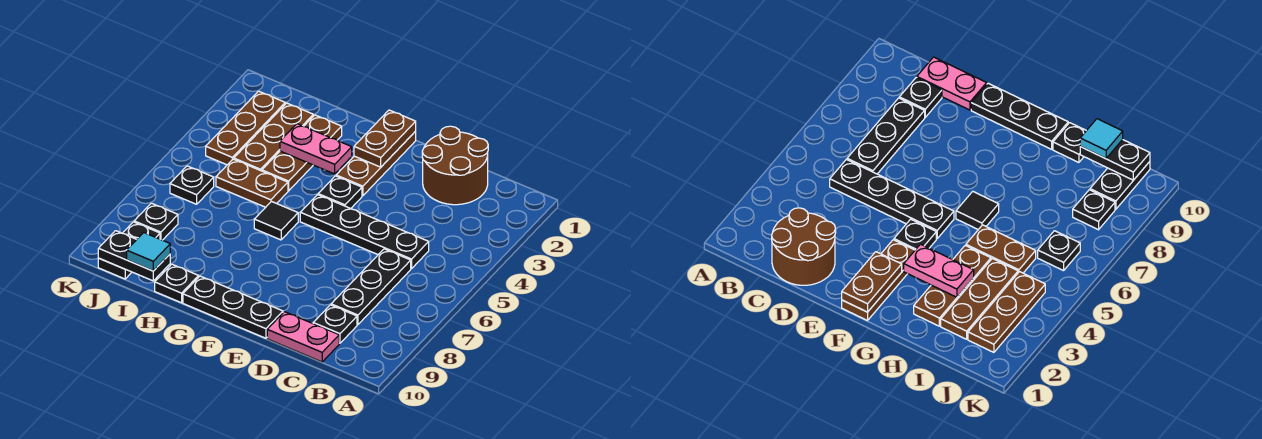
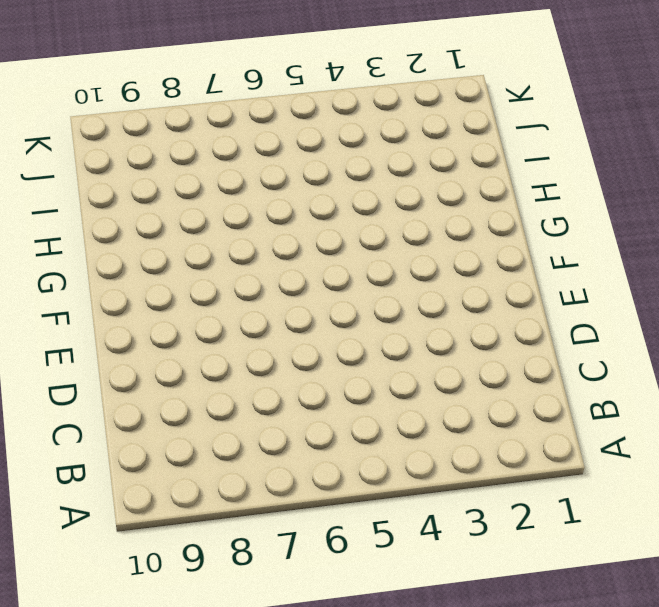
none -> brown 2x2 round brick [422,126,488,205]
none -> black 1x4 plate [300,195,429,269]
none -> black 1x3 plate [331,249,411,325]

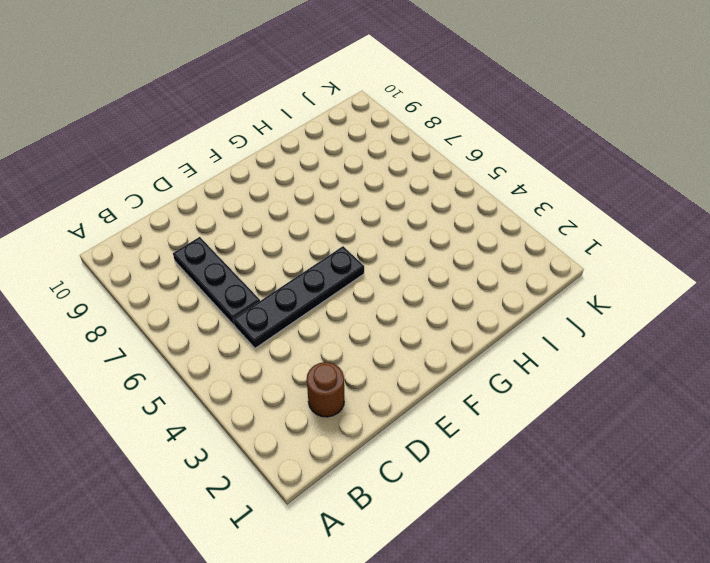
brown 1x1 round brick [307,362,344,417] -> brown 2x2 round brick [422,126,488,205]
none -> black 1x1 plate [313,305,357,343]
none -> pink 1x2 plate [267,312,339,362]
none -> black 1x3 plate [183,276,283,338]

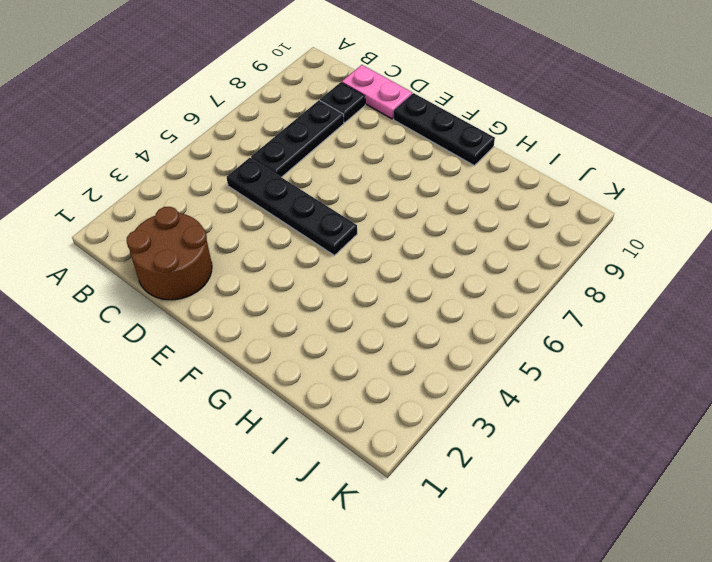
none -> brown 1x3 plate [336,131,416,196]
none -> black 1x1 plate [318,176,362,208]
none -> black 1x1 tile [254,202,298,240]

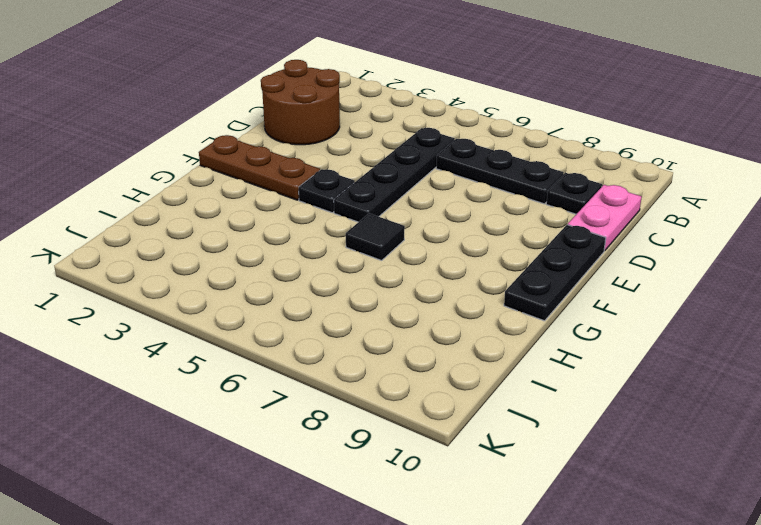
none -> brown 1x3 plate [262,115,342,191]
none -> brown 1x2 plate [216,159,288,207]
none -> black 1x1 plate [155,264,199,303]

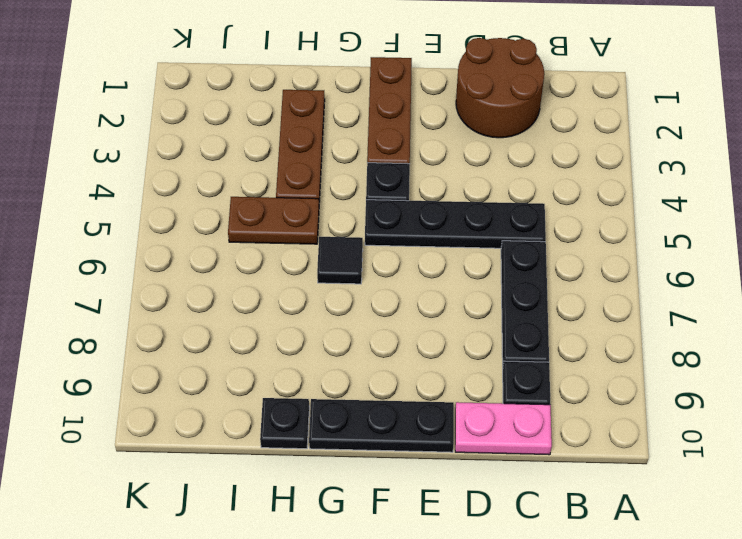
none -> brown 1x3 plate [234,103,313,171]
none -> brown 1x3 plate [206,91,285,165]
none -> black 1x1 plate [170,166,214,204]

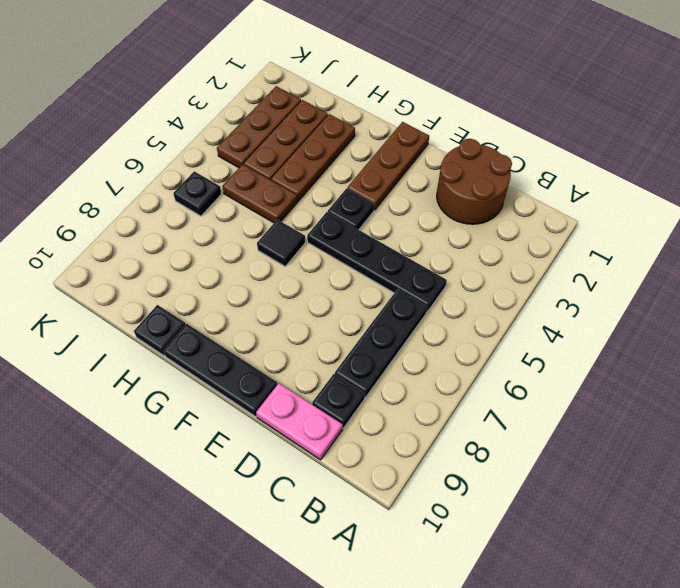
none -> black 1x1 plate [134,203,178,240]
none -> black 1x2 plate [98,222,160,279]
none -> brown 1x2 plate [354,110,416,167]

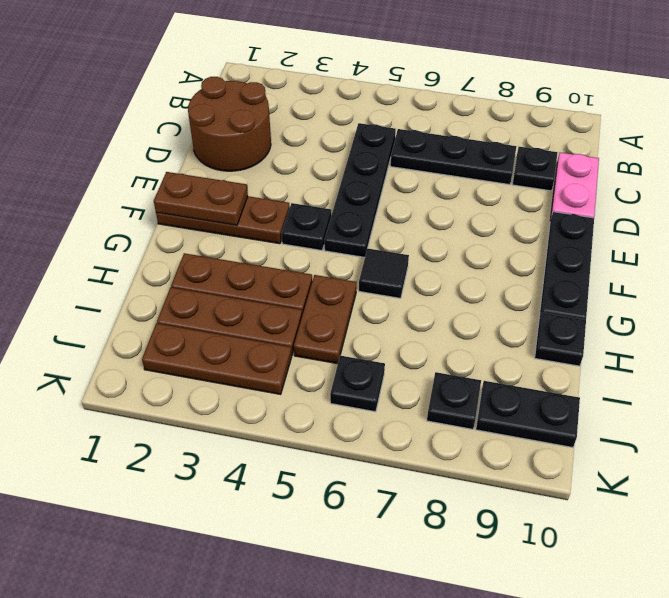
none -> pink 1x2 plate [280,124,352,174]
none -> black 1x2 plate [98,231,170,281]
none -> cyan 1x1 tile [127,232,170,271]

